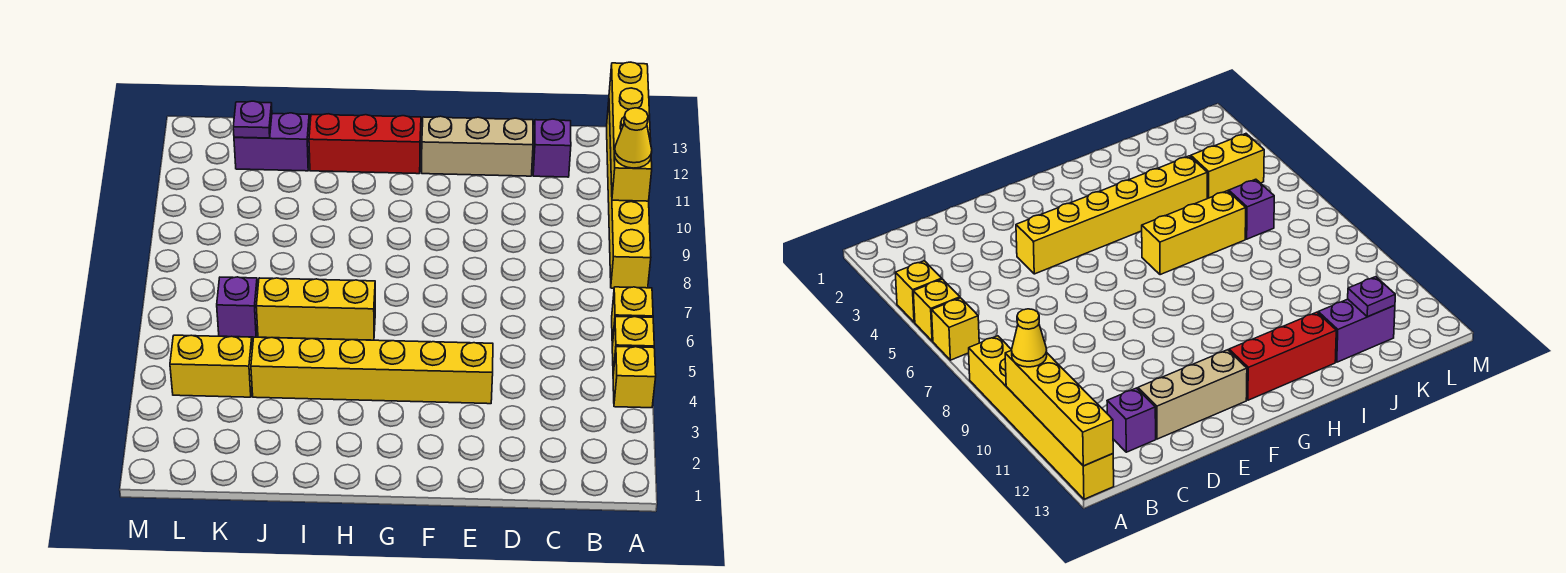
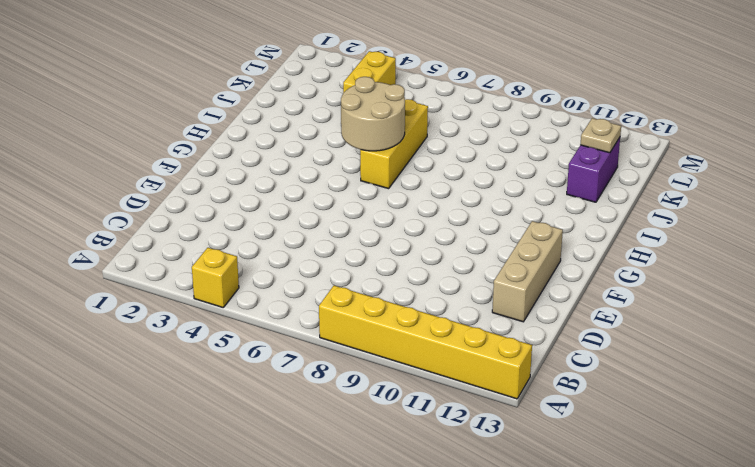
tan 2x2 round brick [341,77,405,151] -> none
tan 1x1 plate [580,118,621,153] -> purple 1x1 plate [233,101,272,138]
none -> yellow 1x1 brick [612,317,654,374]
none -> yellow 1x1 brick [612,287,653,346]
none -> purple 1x1 brick [533,119,571,177]

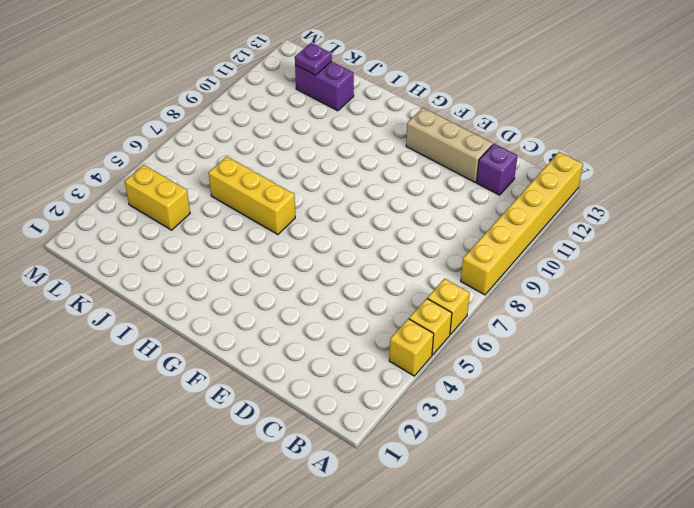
none -> yellow 1x6 brick [251,337,493,404]
none -> red 1x3 brick [309,114,421,174]
none -> purple 1x1 brick [217,277,258,337]

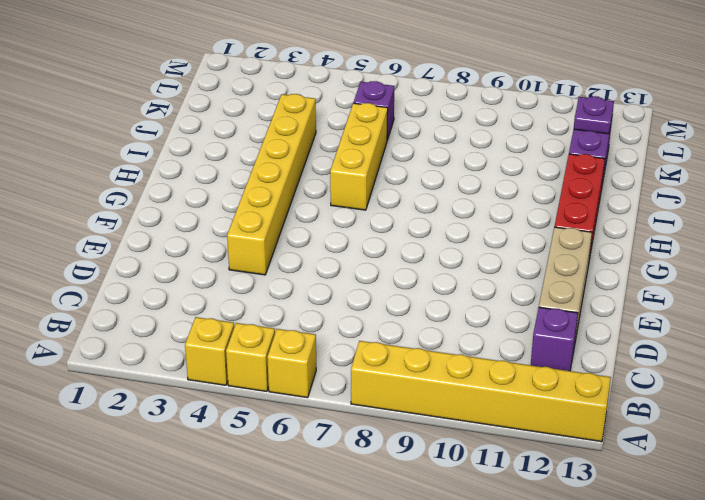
none -> yellow 1x2 brick [170,335,252,397]
none -> yellow 1x4 brick [609,62,652,201]
none -> yellow 1x1 cone [614,108,652,168]

